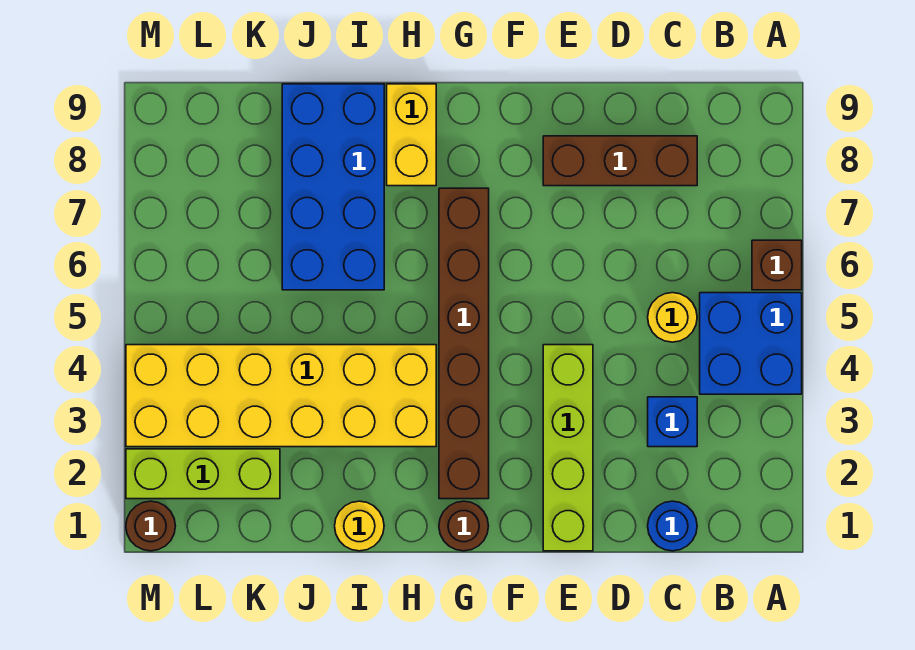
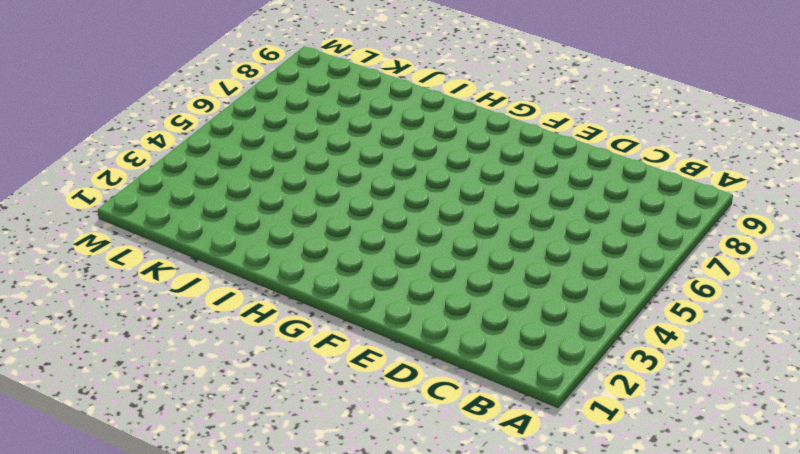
none -> blue 2x2 brick [700,293,802,394]
none -> brown 1x1 brick [752,240,802,290]
none -> blue 1x1 round brick [648,501,697,551]

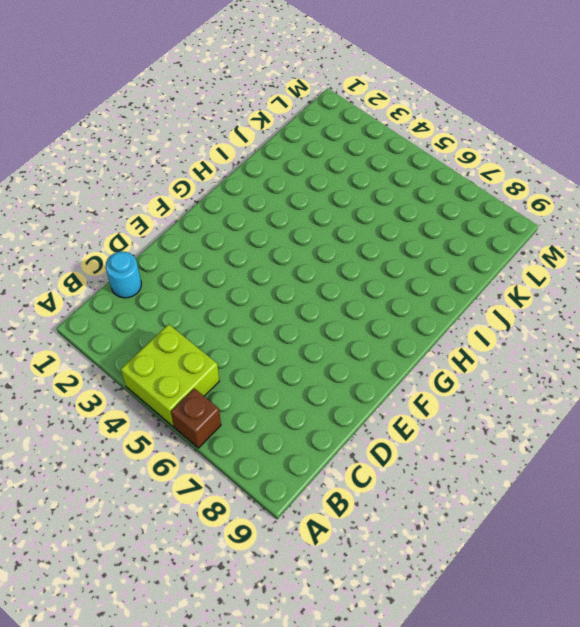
lime 2x2 brick [121,324,219,427] -> blue 2x2 brick [700,293,802,394]
cyan 1x1 round brick [105,252,141,298] -> blue 1x1 round brick [648,501,697,551]
none -> blue 1x1 brick [648,397,697,447]
none -> yellow 1x1 round brick [648,293,697,342]
none -> brown 1x3 brick [543,136,697,186]

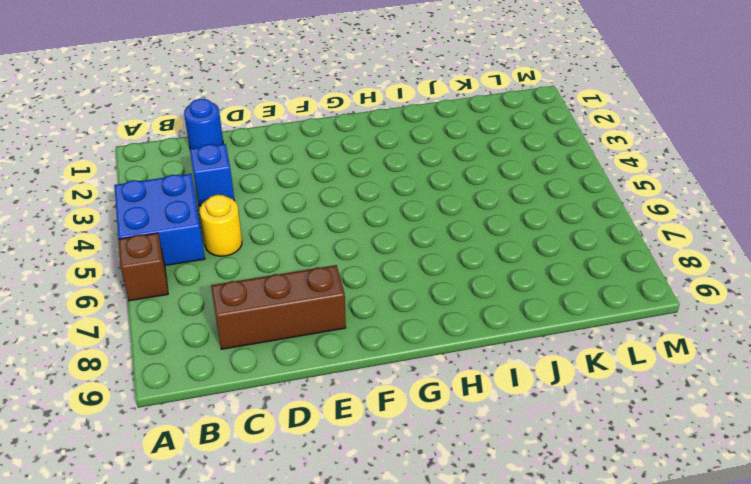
none -> lime 1x4 brick [543,345,593,551]
none -> brown 1x1 round brick [439,501,488,551]
none -> brown 1x6 brick [439,188,489,499]

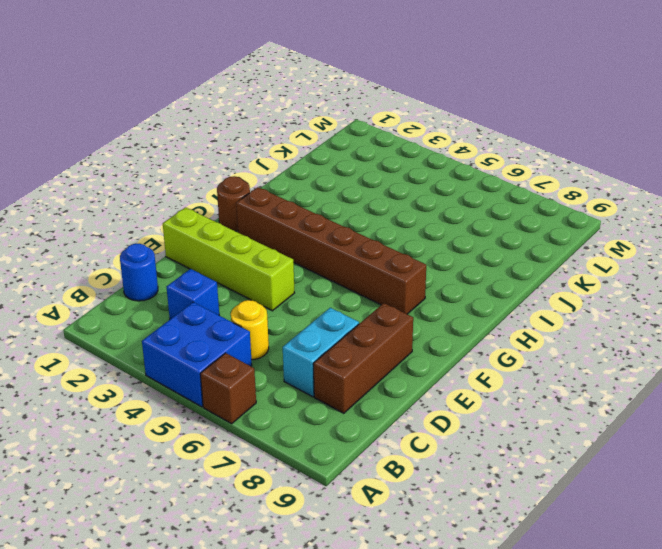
cyan 1x2 brick [283,308,359,397] -> none
none -> yellow 2x6 brick [126,345,436,447]
none -> yellow 1x2 brick [387,84,436,186]
none -> yellow 1x1 round brick [335,501,384,551]

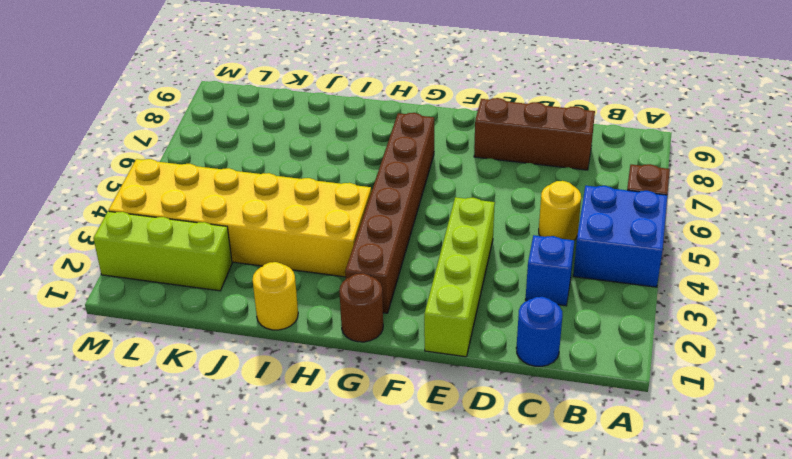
none -> yellow 1x2 brick [387,84,436,186]
none -> blue 2x4 brick [282,84,384,290]
none -> brown 1x1 round brick [126,501,175,551]

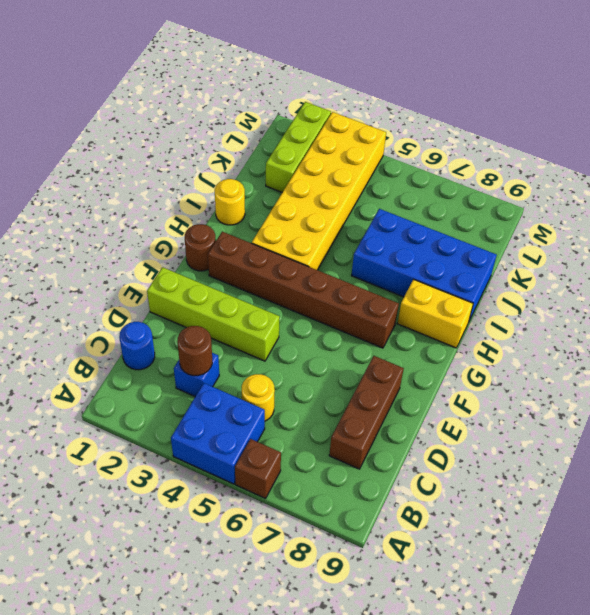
brown 1x1 round brick [177,326,212,376] -> brown 1x1 round brick moved to [126,501,175,551]

